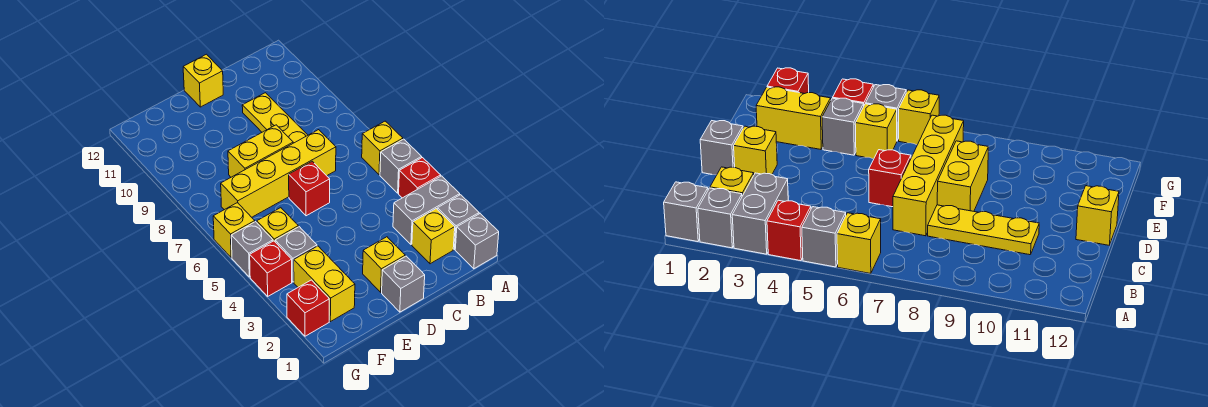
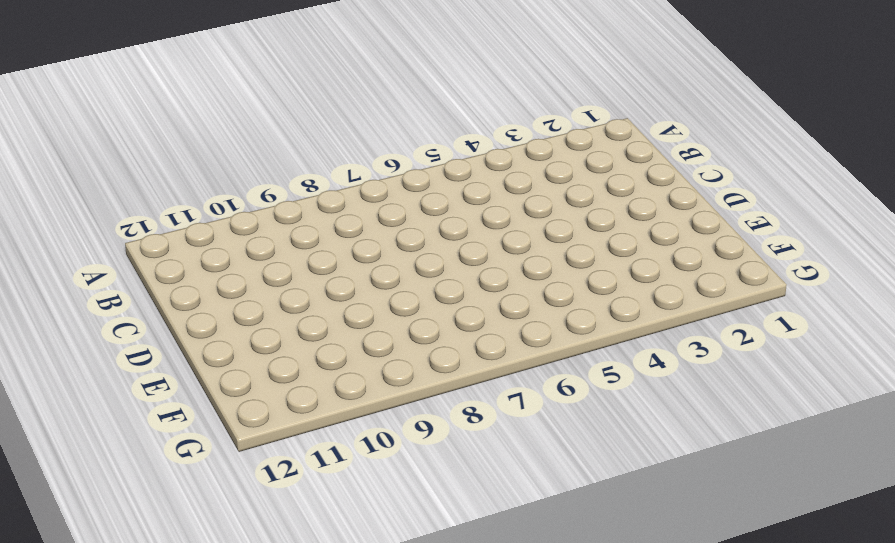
none -> grey 1x1 brick [455,214,499,269]
none -> grey 1x1 brick [437,195,479,250]
none -> grey 1x2 brick [393,176,460,244]

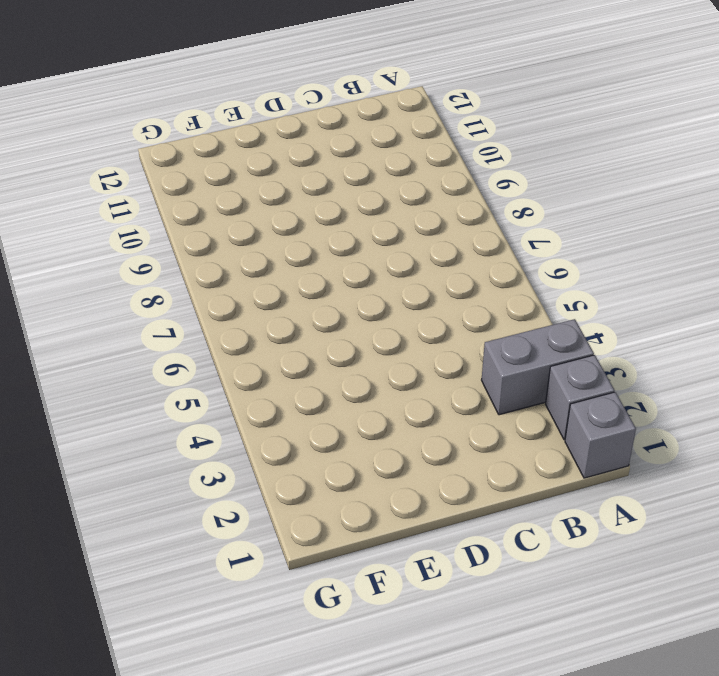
none -> red 1x1 brick [399,158,441,198]
none -> grey 1x1 brick [380,139,422,193]
none -> yellow 1x1 brick [362,121,403,175]

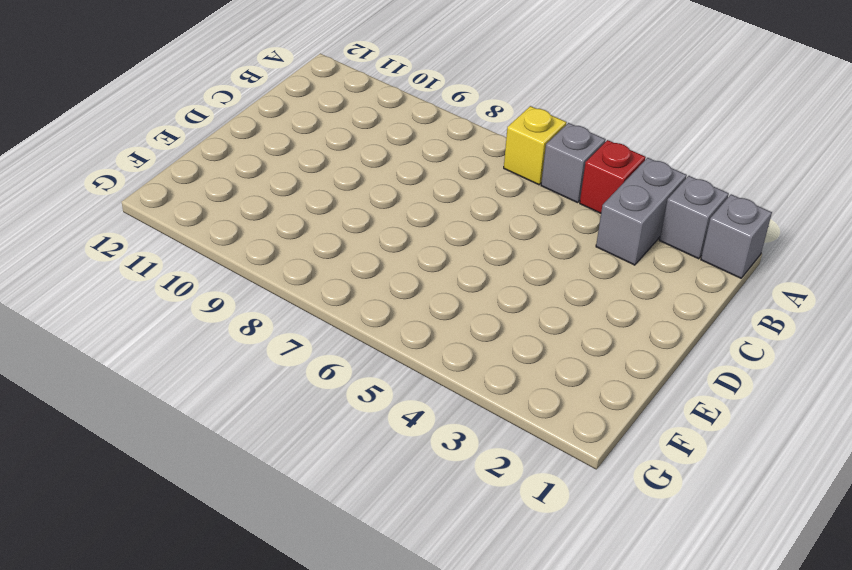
none -> yellow 1x1 brick [412,209,455,264]
none -> yellow 1x4 brick [221,130,336,217]
none -> yellow 1x3 plate [242,93,308,143]

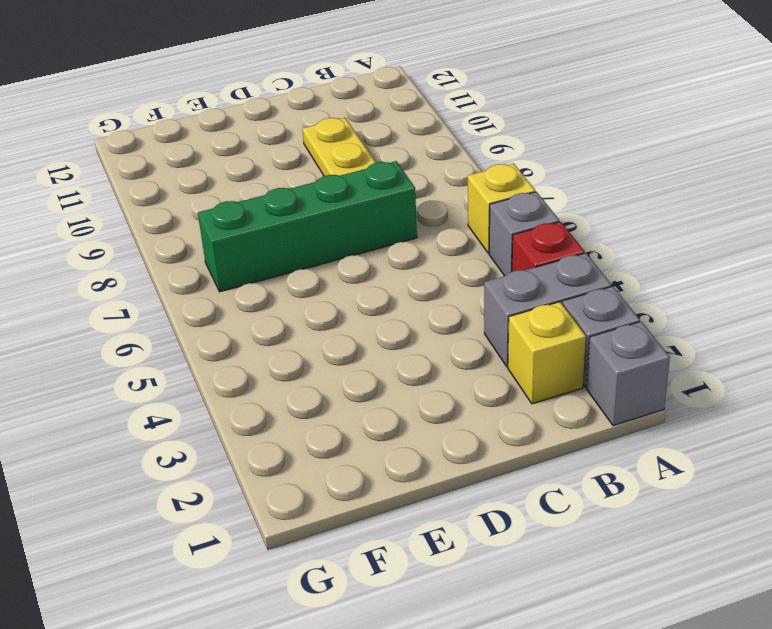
green 1x4 brick [198,161,417,292] -> yellow 1x4 brick [221,130,336,217]
none -> grey 1x1 brick [382,256,425,312]
none -> yellow 1x1 brick [363,237,405,292]
none -> red 1x1 brick [289,161,330,216]

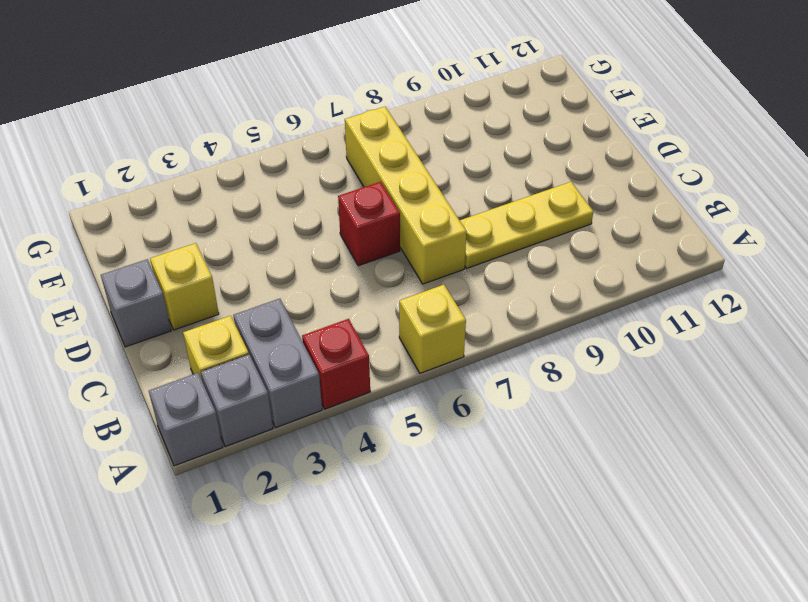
none -> grey 1x1 brick [380,139,422,193]
none -> yellow 1x2 brick [228,125,293,177]
none -> yellow 1x1 brick [183,54,223,107]

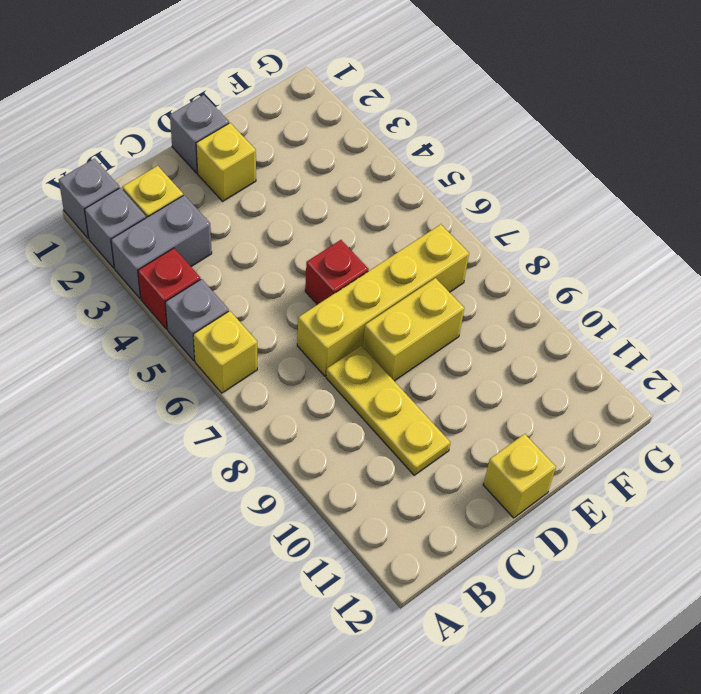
none -> yellow 1x2 brick [294,246,355,322]
none -> grey 1x1 brick [275,227,317,282]
none -> yellow 1x1 brick [257,208,298,241]

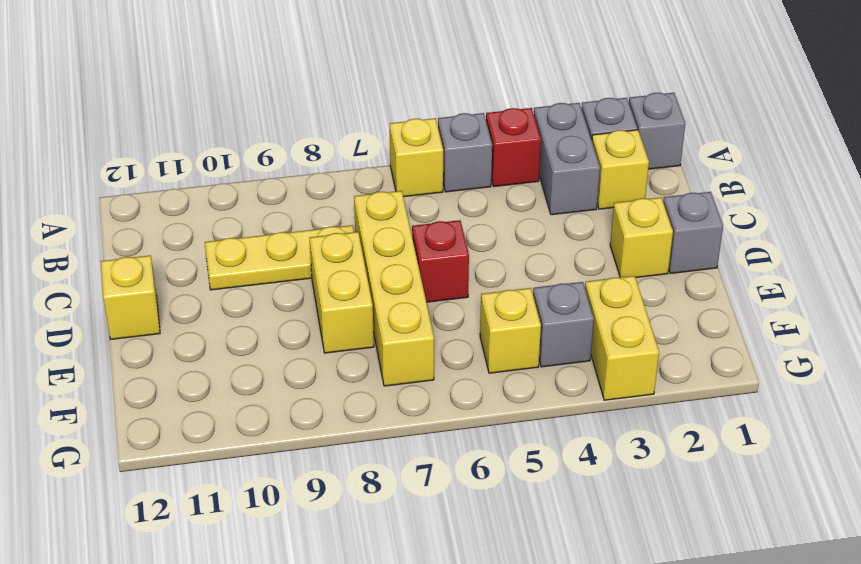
yellow 1x2 brick [585,276,659,400] -> yellow 1x2 brick turned to [294,246,355,322]
none -> red 1x1 brick [287,280,329,336]
none -> red 1x1 brick [250,241,292,296]
none -> grey 1x1 brick [231,222,273,277]

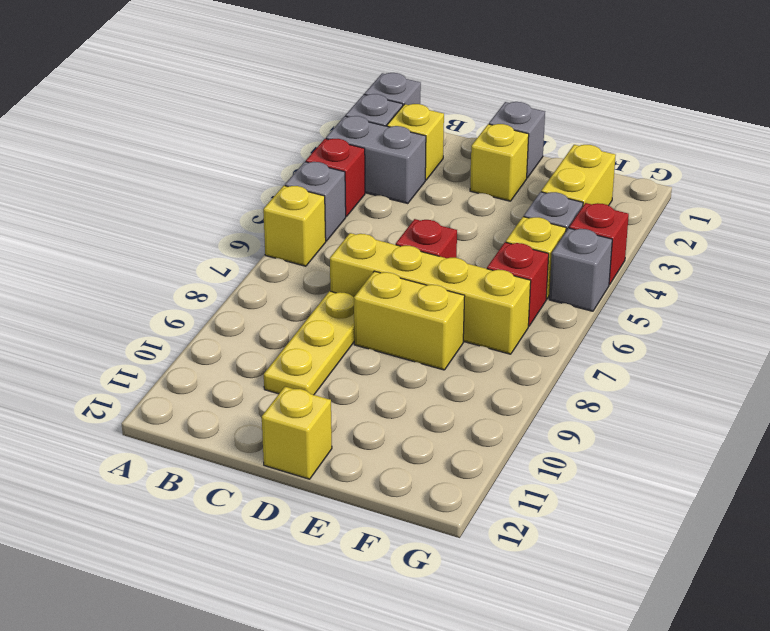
red 1x1 brick [487,242,549,326] -> red 1x1 brick moved to [287,280,329,336]
none -> yellow 1x1 brick [213,203,255,258]

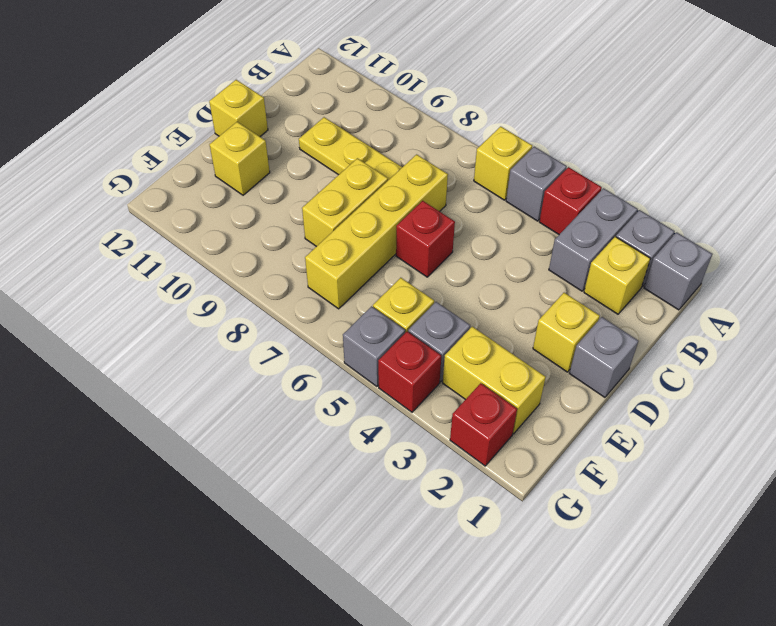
yellow 1x1 brick [210,122,270,195] -> yellow 1x1 brick moved to [213,203,255,258]

